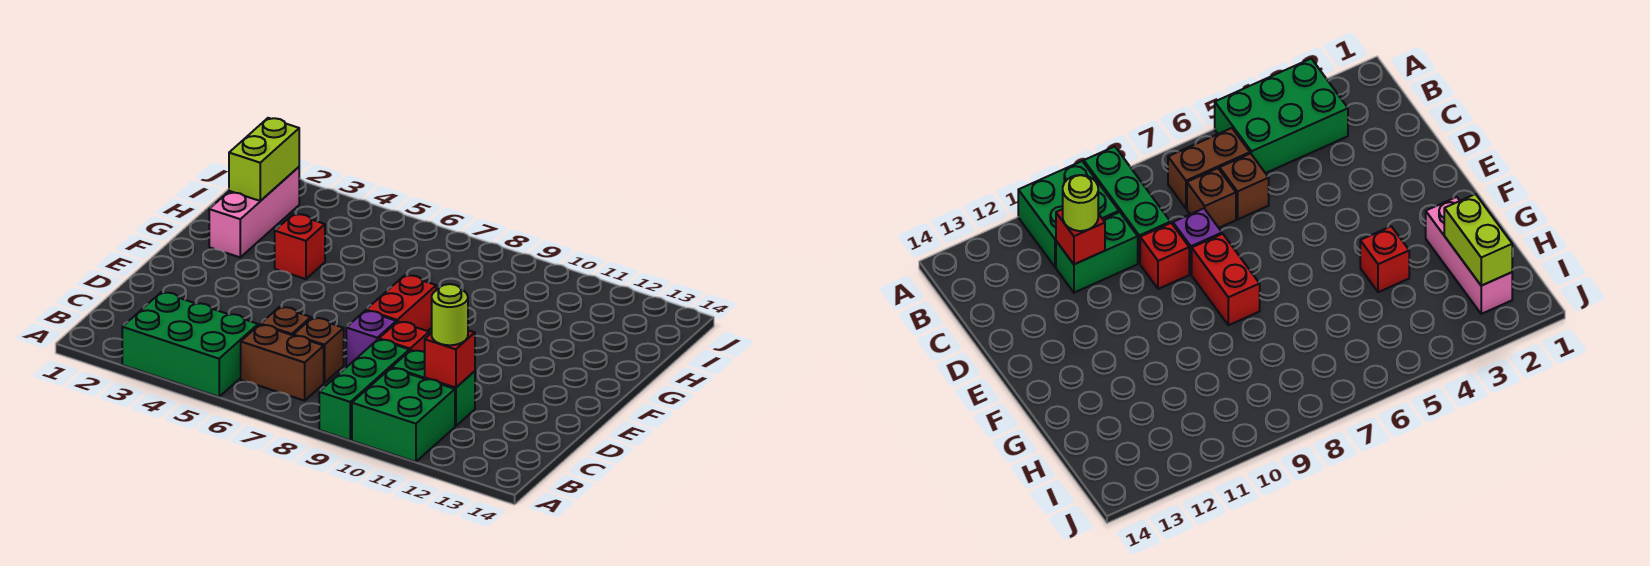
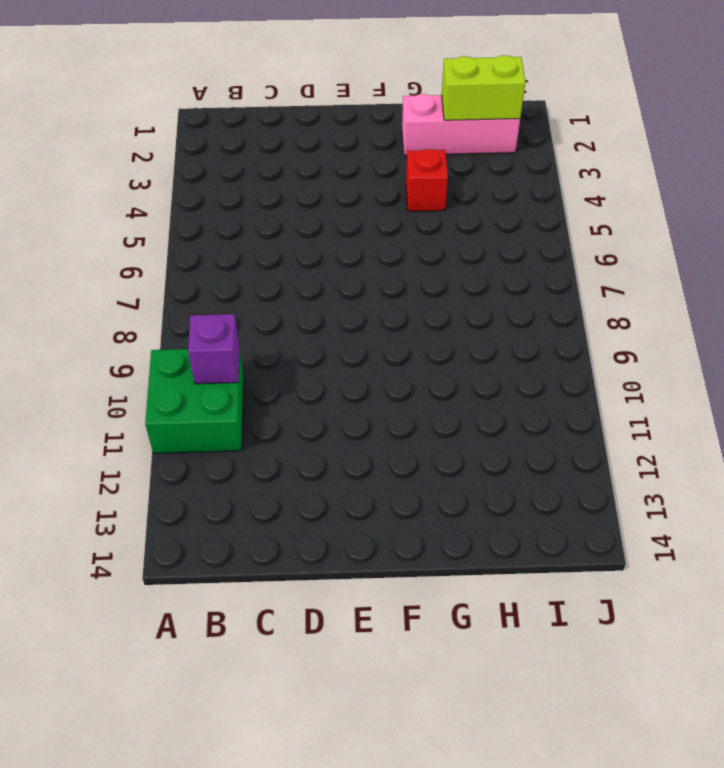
purple 1x1 brick [188,314,240,384] -> purple 1x1 brick moved to [346,311,396,366]
none -> green 2x3 brick [122,292,258,397]
none -> green 1x3 brick [319,339,409,440]
none -> brown 1x2 brick [241,325,324,401]

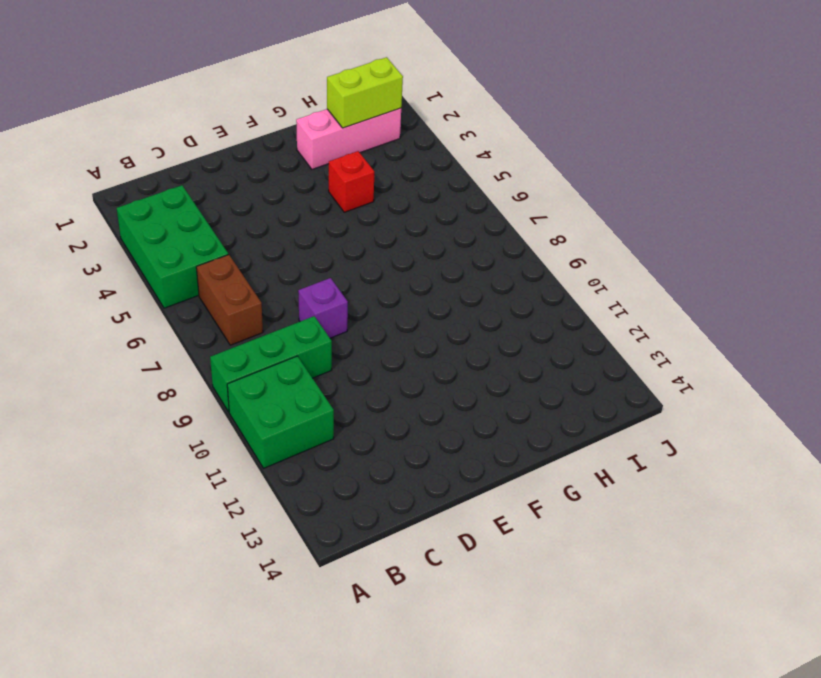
none -> brown 1x1 brick [261,307,311,335]
none -> brown 1x1 brick [293,318,344,383]
none -> green 1x2 brick [392,350,475,426]

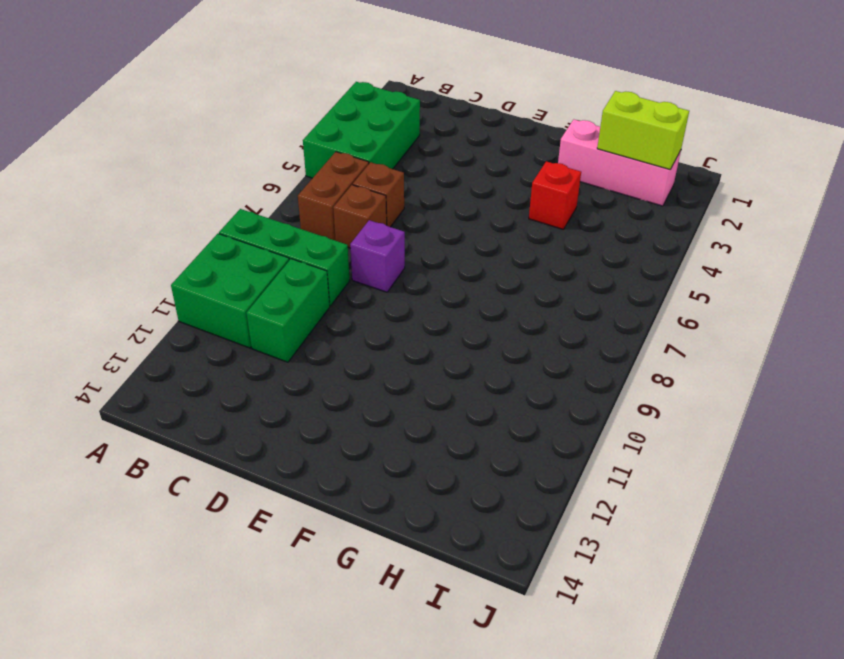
none -> red 1x1 brick [379,322,429,352]
none -> red 1x2 brick [366,275,436,331]
none -> red 1x1 brick [425,330,475,388]

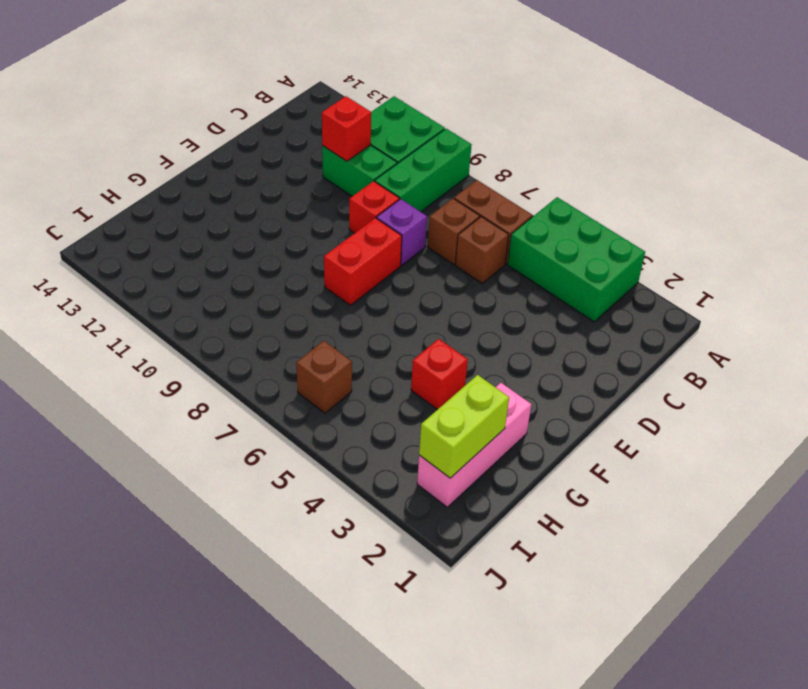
brown 1x1 brick [296,341,352,413] -> none
none -> lime 1x1 round brick [432,284,468,345]

